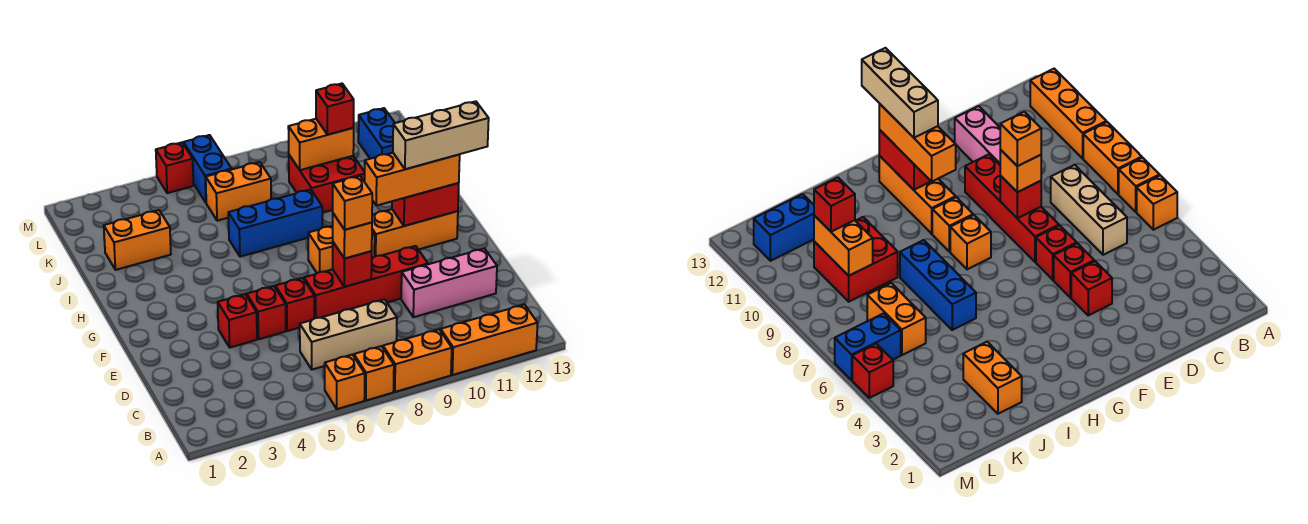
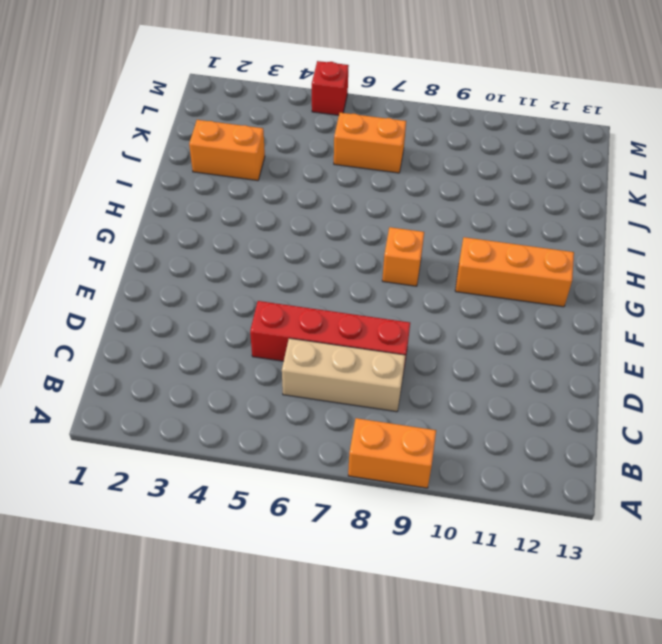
red 1x4 brick [250,301,410,373] -> red 1x4 brick moved to [304,246,428,318]
none -> orange 1x1 brick [325,355,365,409]
none -> orange 1x1 brick [354,346,394,401]
none -> orange 1x3 brick [441,305,538,375]

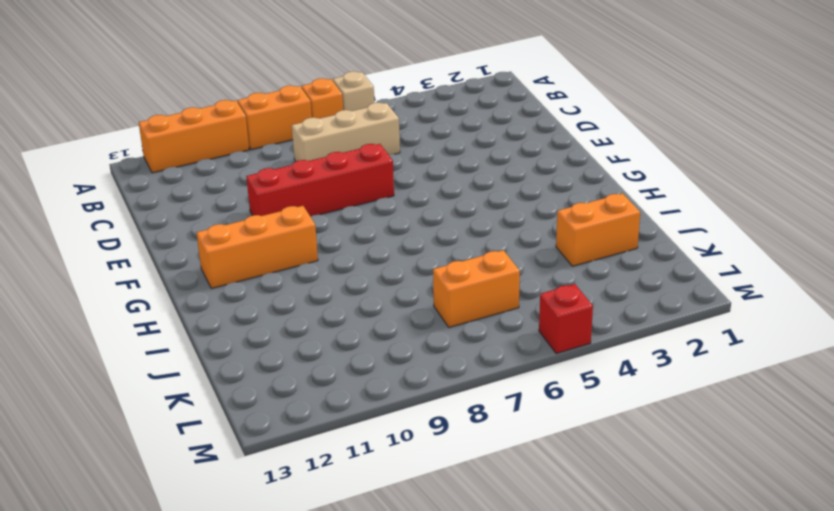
tan 1x1 brick [333,71,374,111] -> orange 1x1 brick [325,355,365,409]
none -> pink 1x3 brick [401,248,497,317]
none -> red 1x1 brick [218,294,257,348]
none -> red 1x1 brick [247,286,286,339]

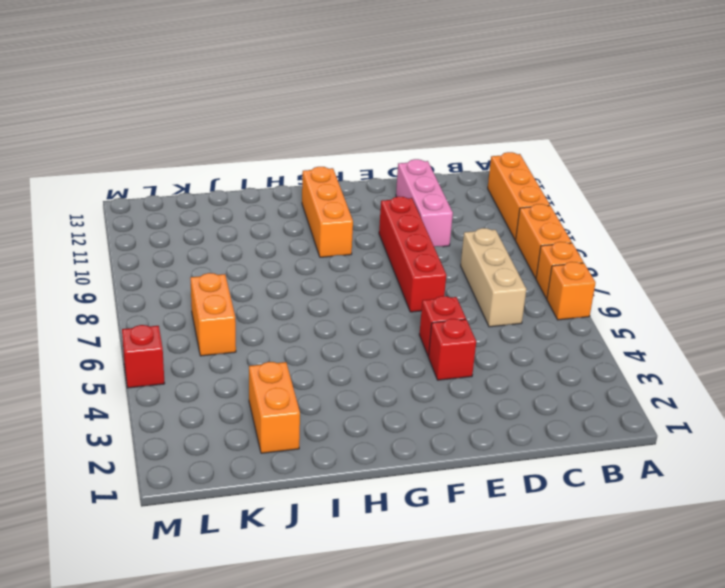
none -> red 1x1 brick [275,278,314,331]
none -> orange 1x1 brick [308,226,333,273]
none -> orange 1x1 brick [932,197,973,252]

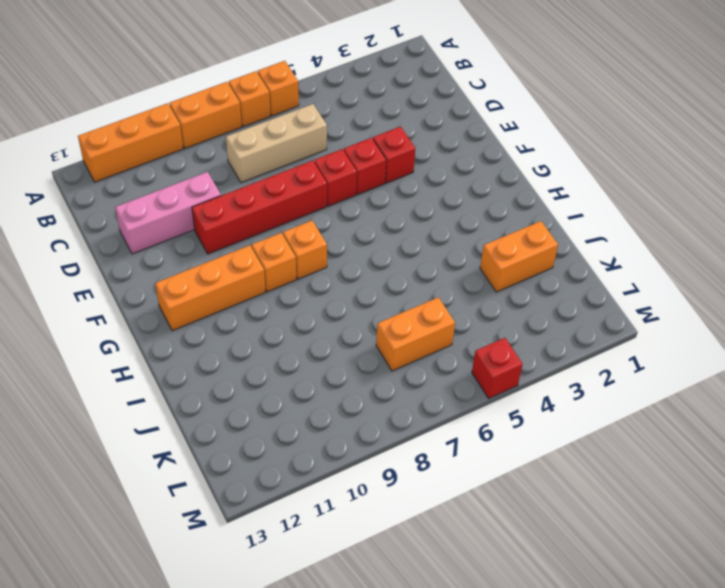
none -> blue 1x3 brick [228,189,322,257]
none -> red 2x2 brick [289,155,365,213]
none -> blue 1x2 brick [358,108,395,159]

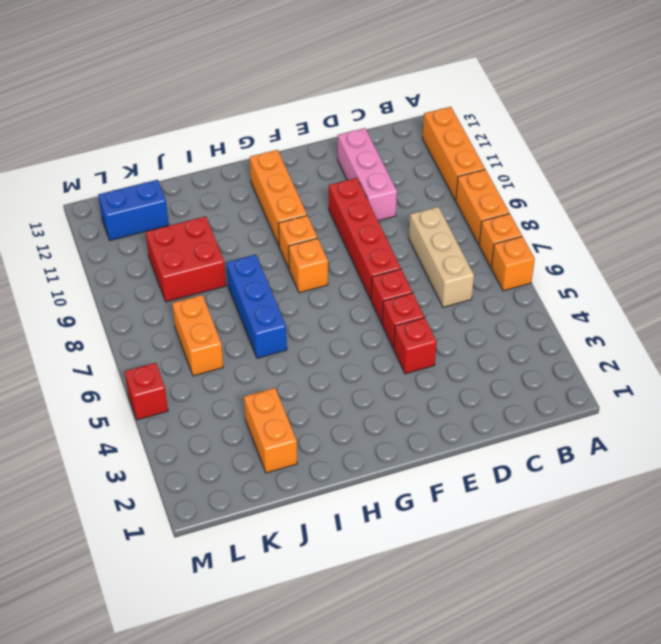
none -> blue 1x2 brick [184,135,232,203]
none -> red 1x1 brick [333,242,372,287]
none -> red 1x2 brick [392,183,459,226]

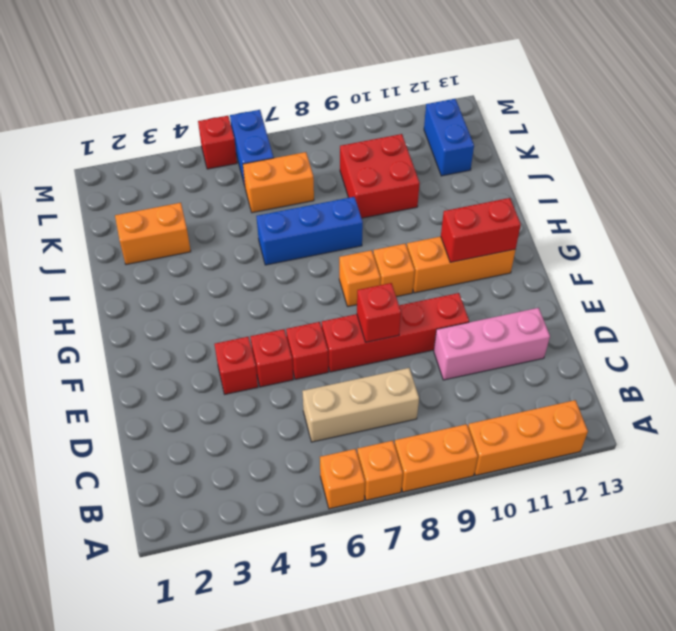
none -> orange 1x2 brick [288,119,354,170]
none -> orange 1x1 brick [333,214,372,259]
none -> orange 1x3 brick [364,153,460,206]

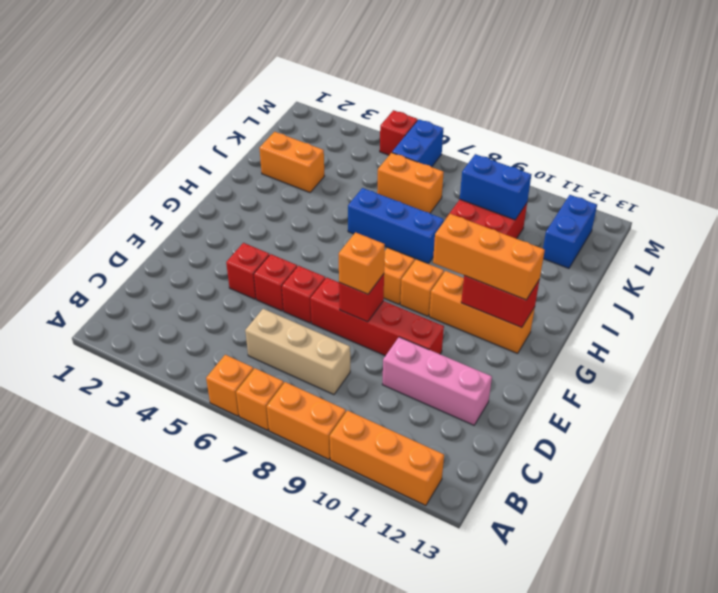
blue 1x2 brick [460,154,531,220] -> orange 1x2 brick [288,119,354,170]
none -> red 1x1 brick [316,84,354,135]
none -> orange 1x1 brick [333,176,372,230]
none -> tan 1x3 brick [393,101,489,169]

